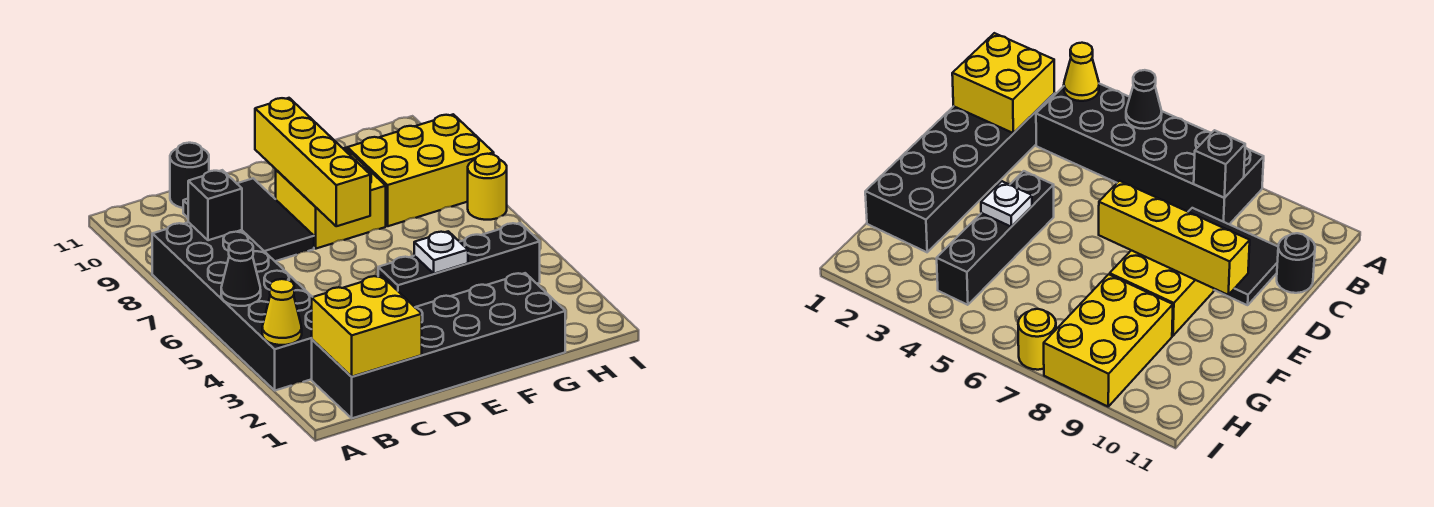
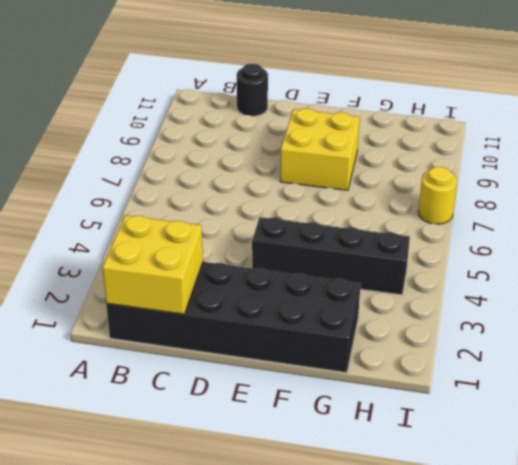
none -> black 2x6 brick [152,222,312,391]
none -> black 2x3 tile [183,178,314,261]
none -> yellow 2x3 brick [347,114,494,226]

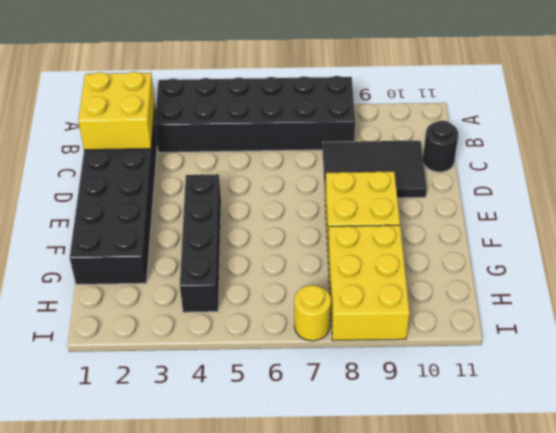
none -> yellow 1x1 cone [262,279,302,345]
none -> black 1x1 cone [221,240,261,306]
none -> black 1x1 brick [188,170,242,240]

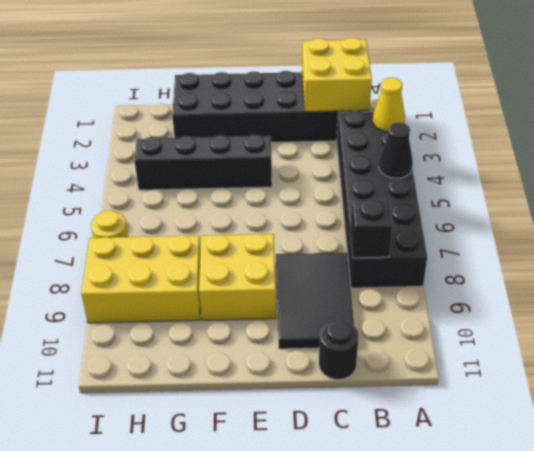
none -> yellow 1x4 brick [255,98,370,226]
none -> white 1x1 plate [414,231,468,274]

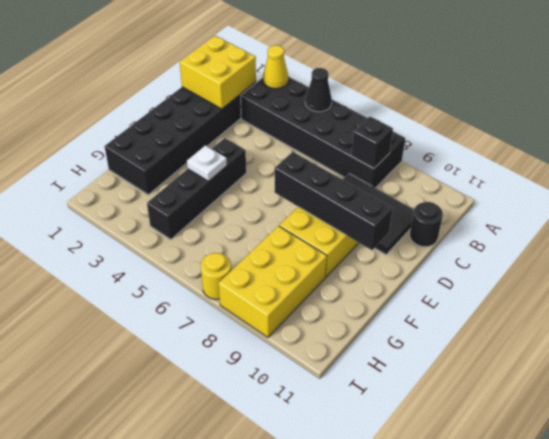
black 1x4 brick [275,152,393,250] -> yellow 1x4 brick [255,98,370,226]

